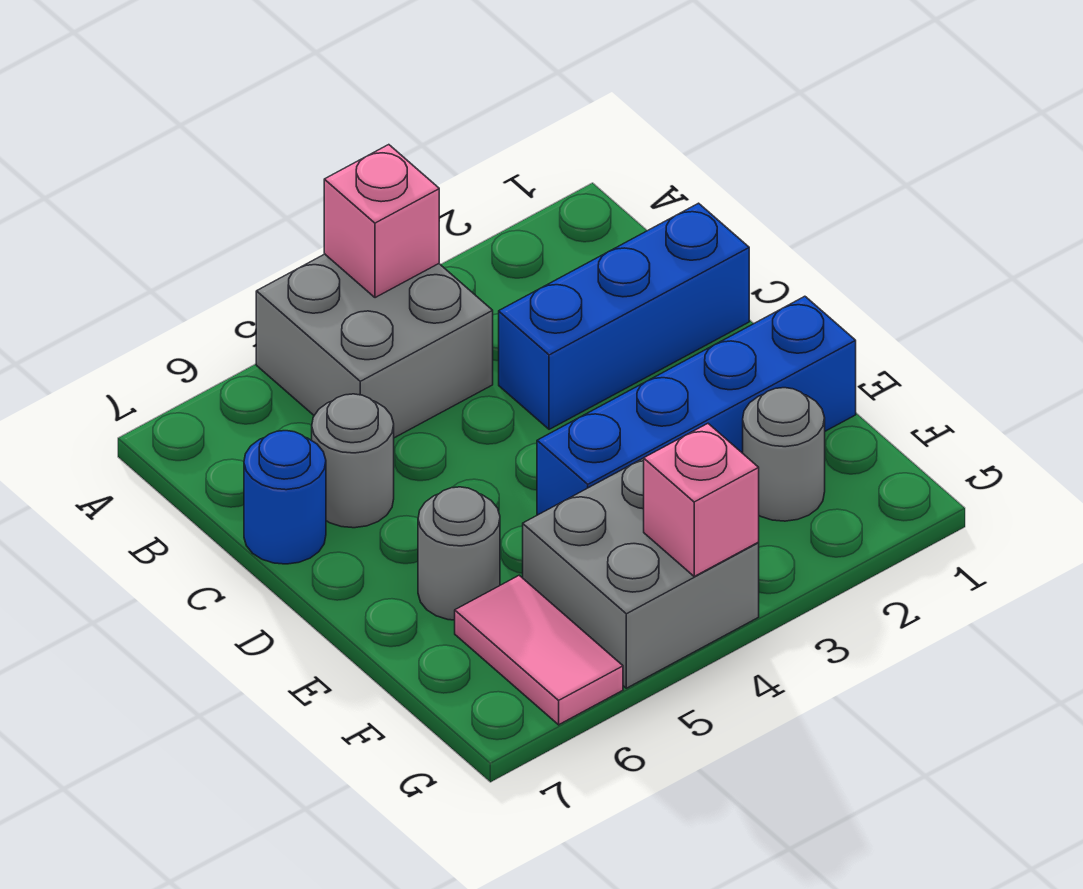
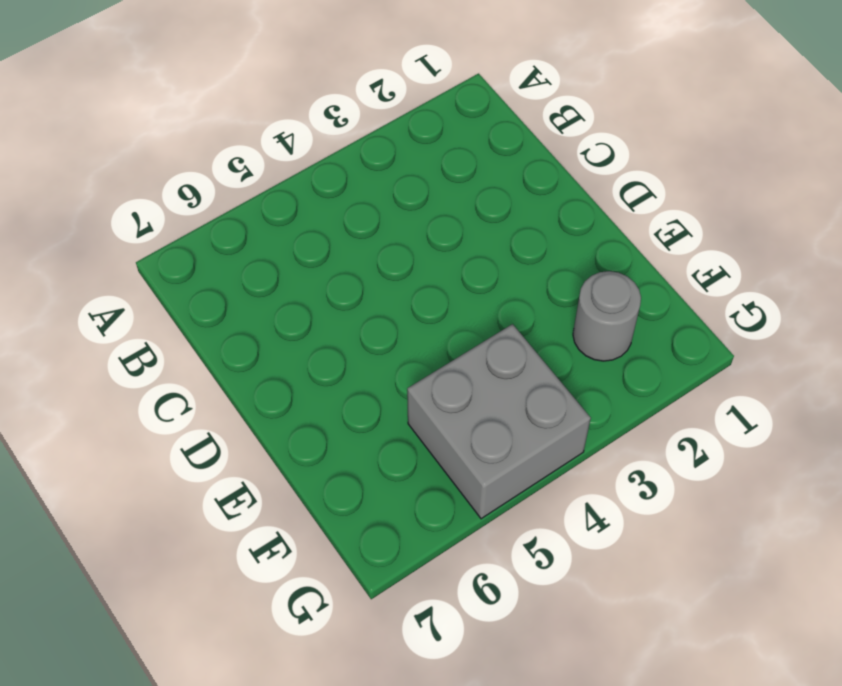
none -> grey 2x2 brick [256,254,493,438]
none -> blue 1x3 brick [499,203,749,429]

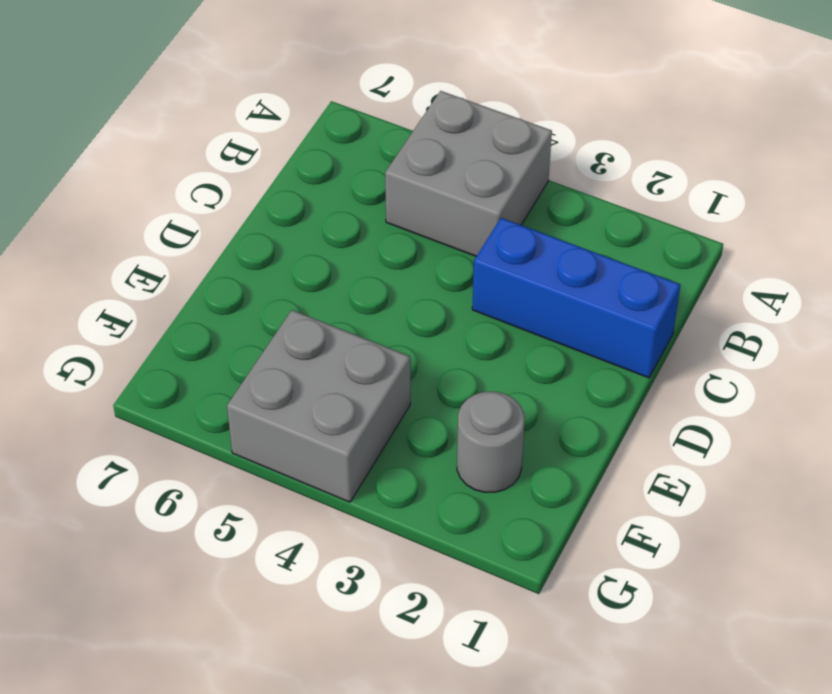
none -> grey 1x1 round brick [312,394,394,528]
none -> blue 1x1 round brick [244,431,326,564]

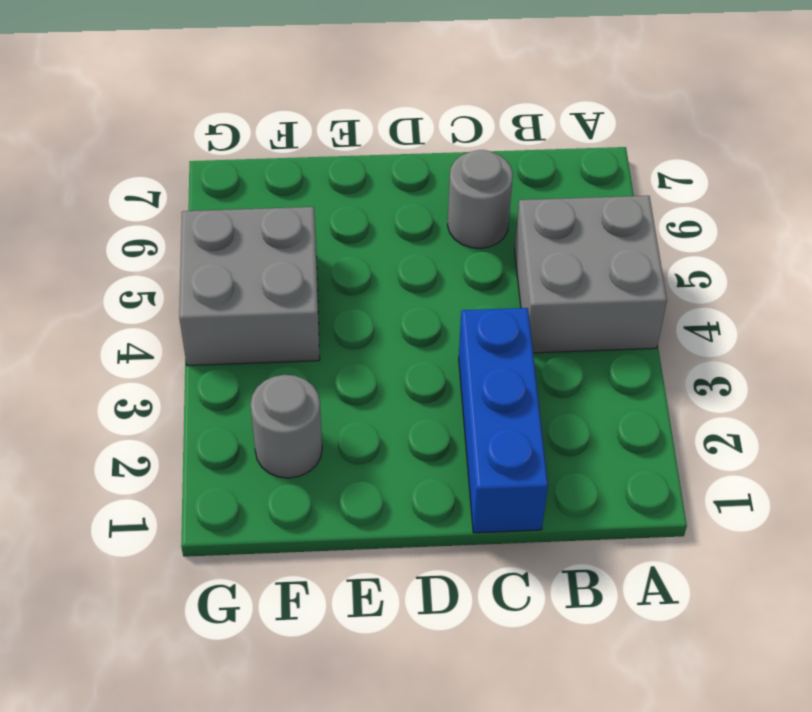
none -> blue 1x1 round brick [244,431,326,564]
none -> blue 1x4 brick [537,296,856,515]

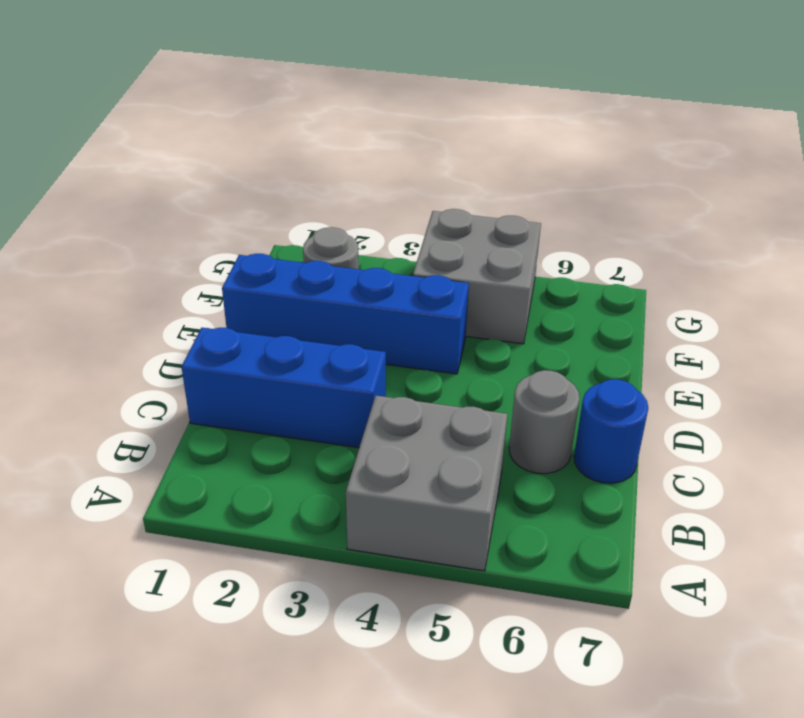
none -> grey 1x1 round brick [418,487,500,620]
none -> pink 1x2 tile [455,575,623,725]

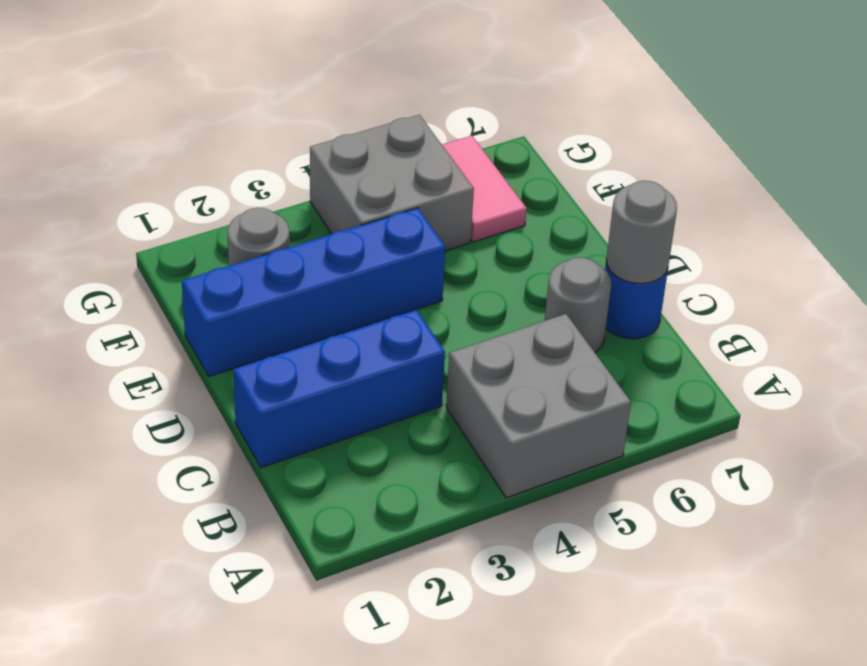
grey 1x1 round brick [606,181,677,284] -> grey 1x1 round brick moved to [418,487,500,620]
none -> pink 1x1 brick [324,145,439,298]
none -> pink 1x1 brick [644,424,759,576]

